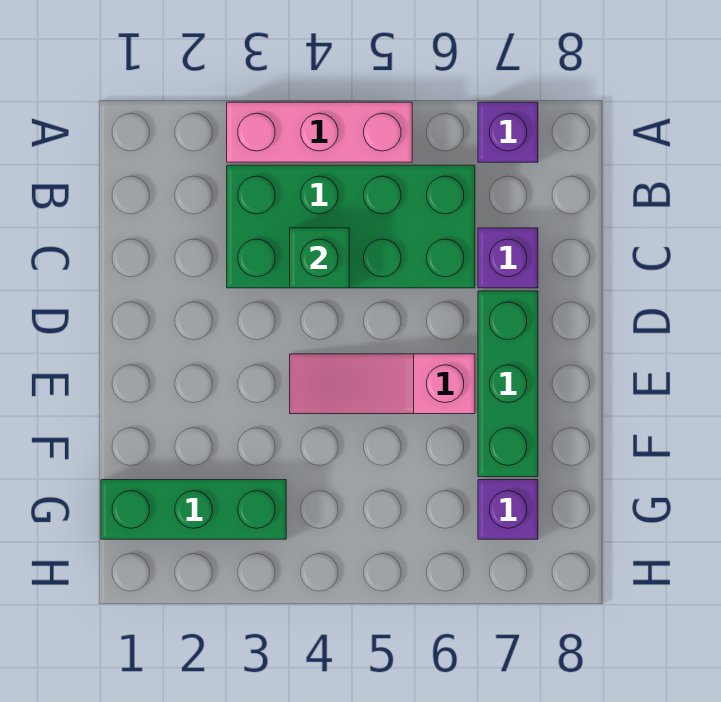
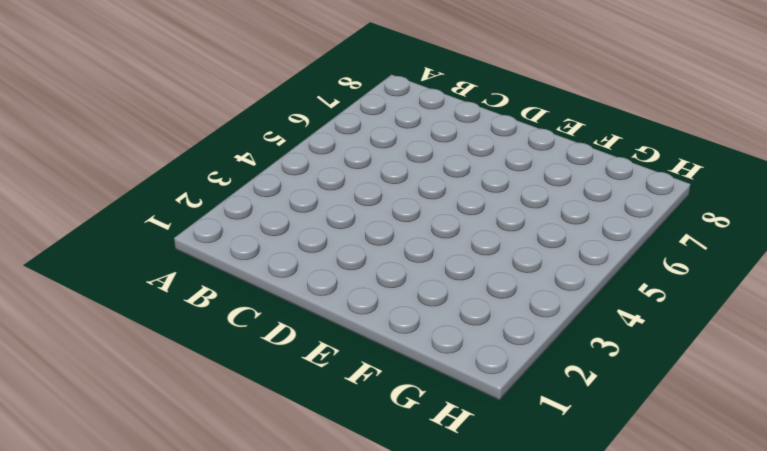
none -> pink 1x3 brick [227,102,412,162]
none -> purple 1x1 brick [478,102,538,162]

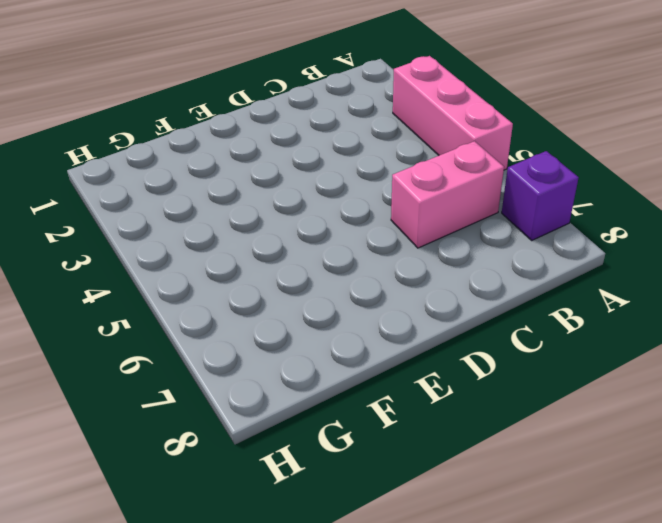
pink 1x2 brick [391,141,504,248] -> green 2x4 brick [227,165,475,288]
none -> purple 1x1 brick [478,228,538,288]
none -> green 1x3 brick [478,291,538,477]

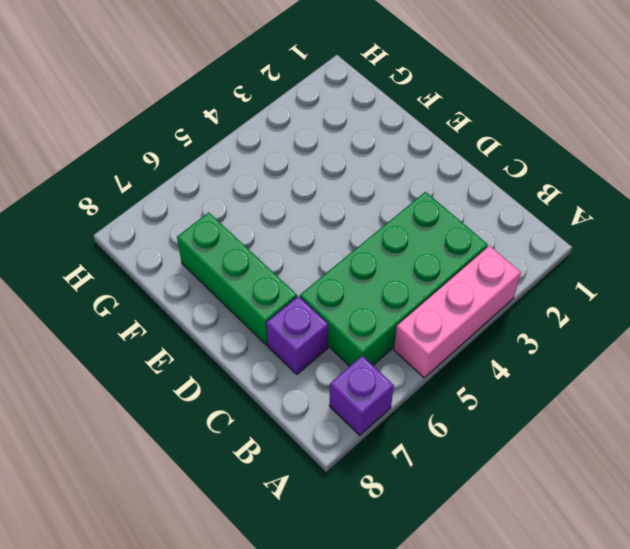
none -> pink 1x3 slope [290,354,475,414]
none -> green 1x3 brick [101,480,286,539]

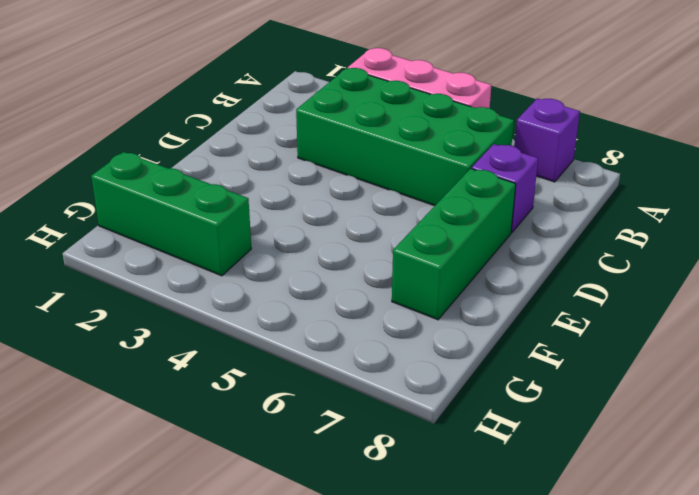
none -> pink 1x3 slope [290,354,475,414]
none -> purple 1x1 brick [478,480,538,539]

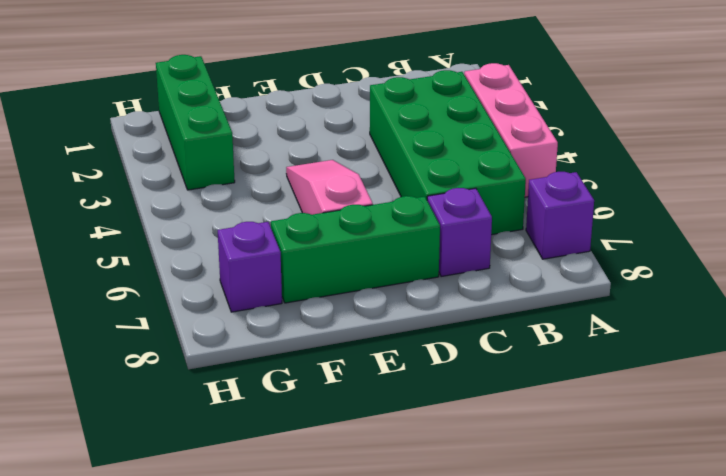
none -> green 1x1 brick [290,228,349,288]

